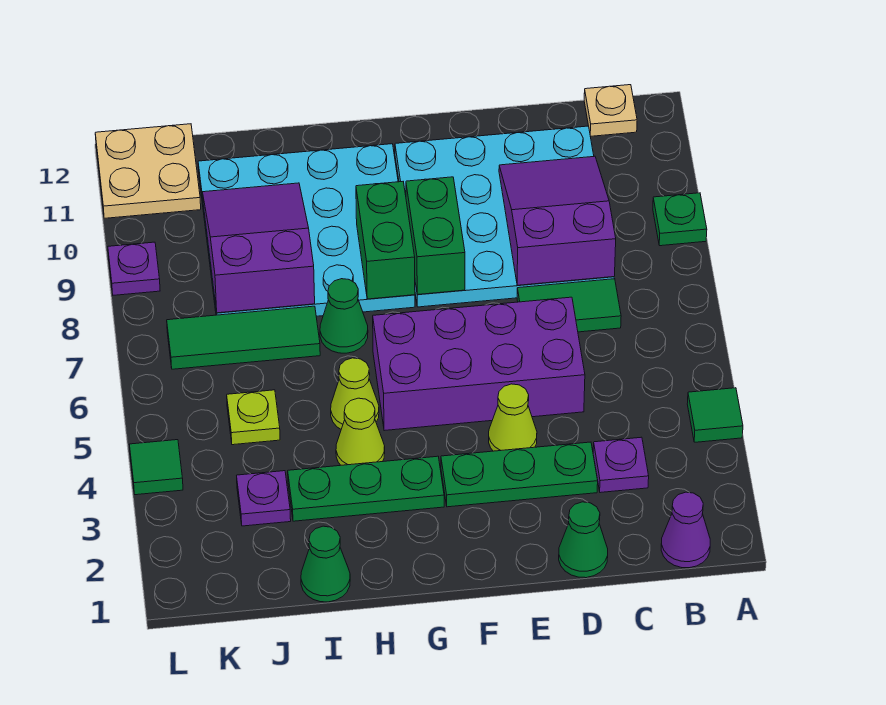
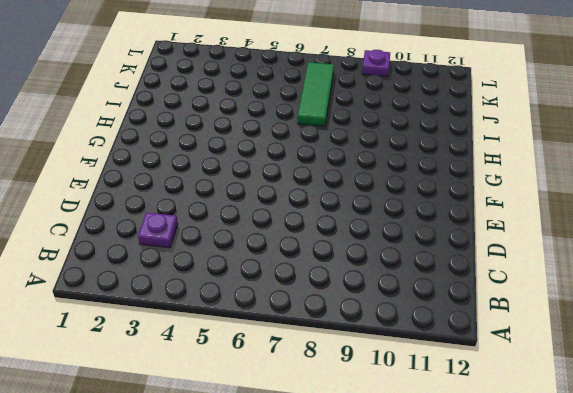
none -> green 1x1 tile [687,388,743,442]
none -> green 1x1 plate [653,193,707,246]
none -> purple 1x1 cone [661,492,710,568]

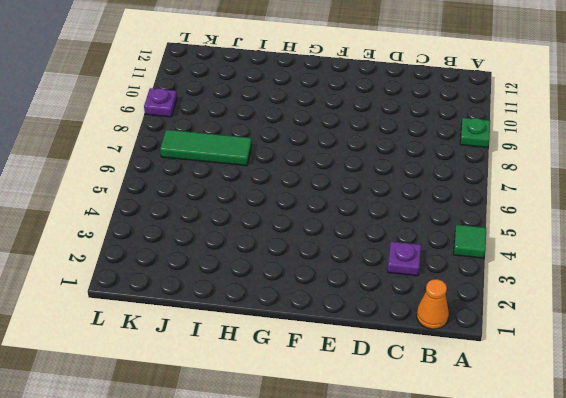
orange 1x1 cone [417,279,449,329] -> purple 1x1 cone [661,492,710,568]
none -> tan 1x1 plate [584,85,637,136]
none -> green 1x2 tile [517,279,621,332]
none -> cyan 4x4 plate [395,126,614,307]

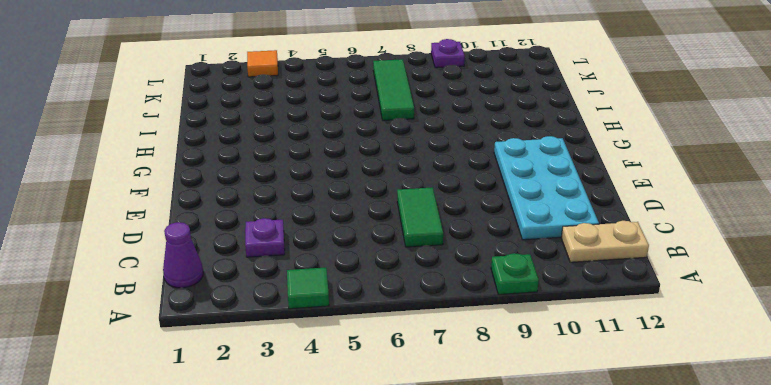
tan 1x2 plate [561,221,649,262] -> tan 1x1 plate [584,85,637,136]
cyan 2x4 plate [494,136,599,240] -> cyan 4x4 plate [395,126,614,307]
orange 1x1 tile [247,50,278,77] -> none
none -> green 1x1 cone [559,502,608,578]
none -> green 1x3 plate [441,442,598,507]
none -> purple 2x4 brick [373,297,585,431]

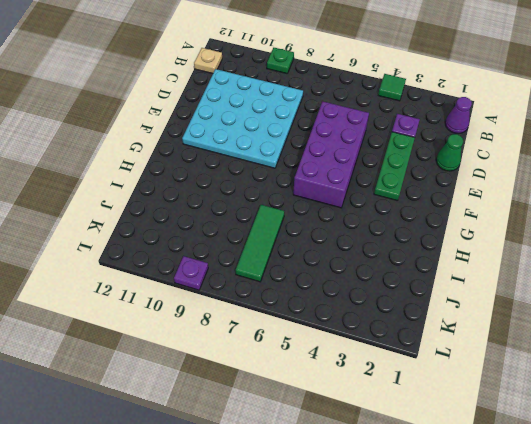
none -> green 1x2 tile [517,279,621,332]
none -> lime 1x1 cone [489,384,537,451]
none -> green 1x3 plate [288,456,444,521]

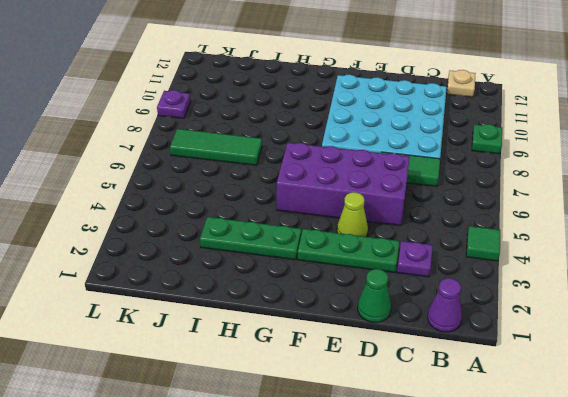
none -> cyan 4x4 plate [198,144,415,316]
none -> lime 1x1 cone [336,398,385,465]
none -> lime 1x1 cone [331,358,379,429]

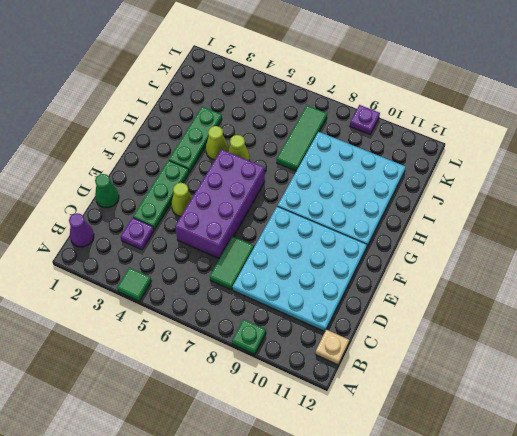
none -> green 1x1 cone [320,279,368,353]
none -> green 1x1 cone [301,526,350,602]
none -> purple 1x1 plate [237,471,291,526]

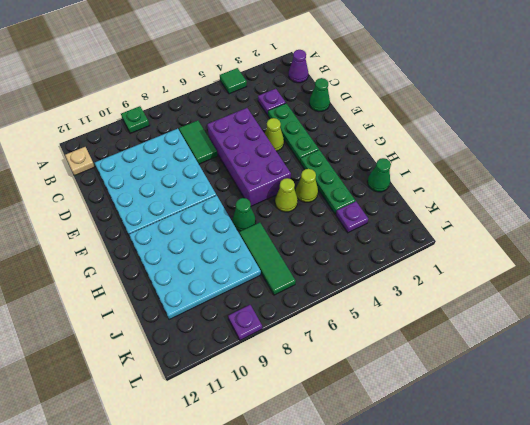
none -> lime 1x1 plate [227,390,280,445]
none -> tan 2x2 plate [95,124,201,218]
none -> green 1x1 tile [129,440,183,495]

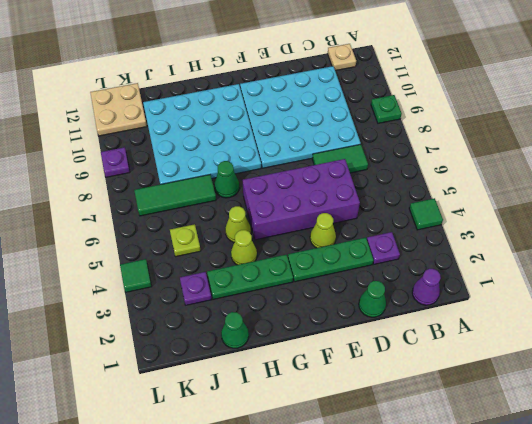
none -> purple 2x3 slope [499,156,616,285]
none -> green 1x2 brick [406,177,465,295]
none -> green 1x2 brick [356,182,415,299]

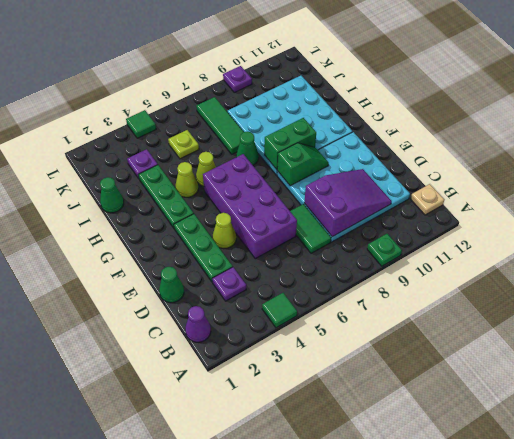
green 1x2 slope [277,143,329,186] -> green 1x2 brick [406,177,465,295]
none -> tan 2x2 plate [95,124,201,218]
none -> purple 2x3 slope [203,183,315,313]

